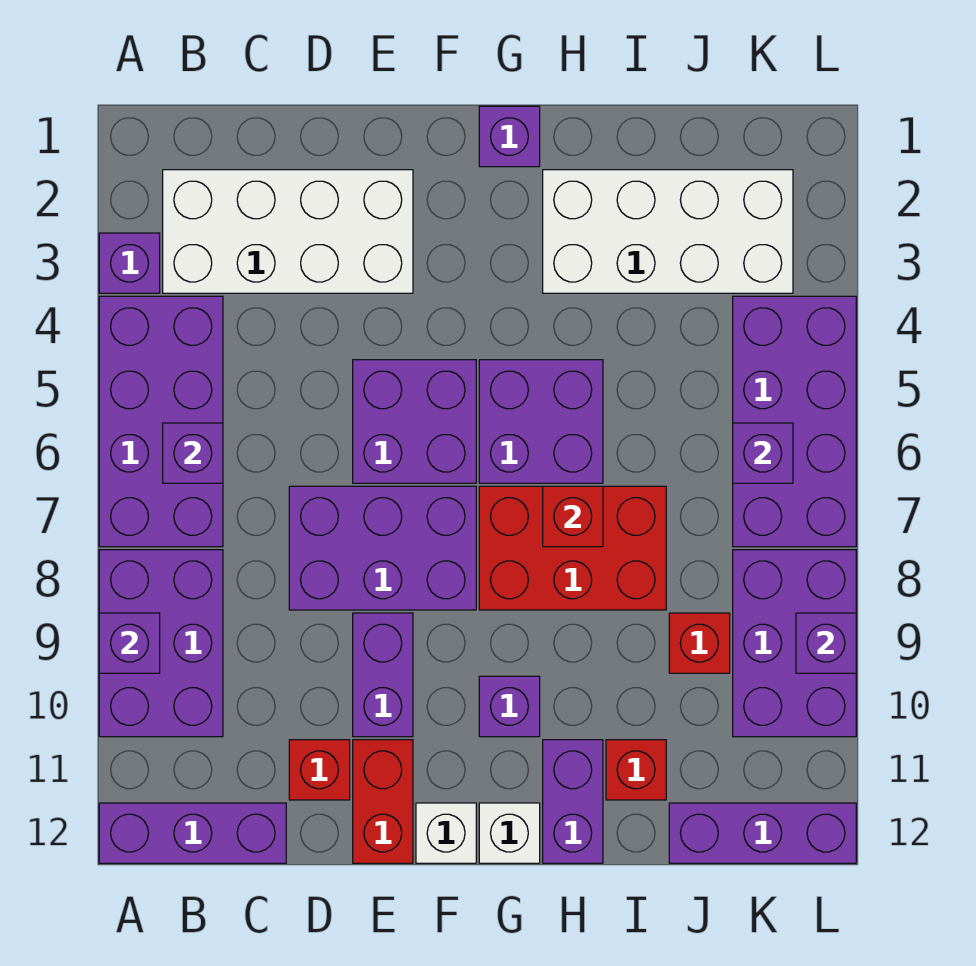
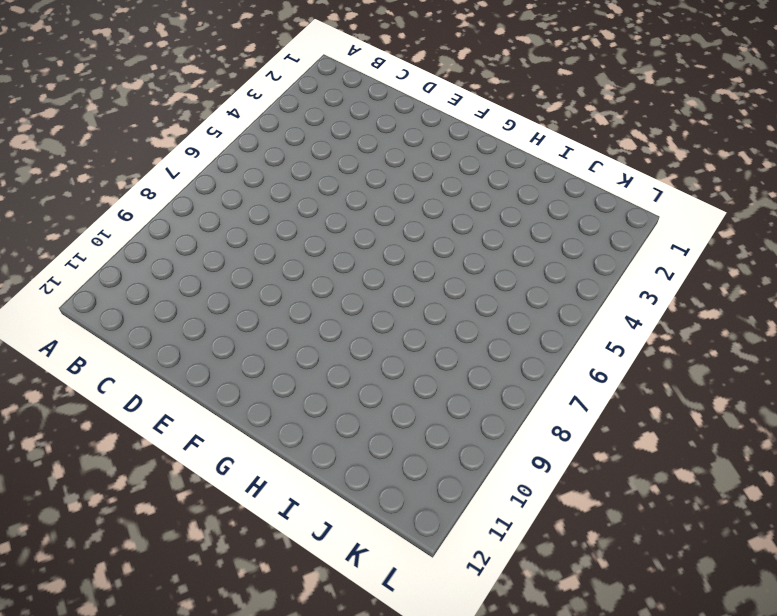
none -> purple 1x1 brick [99,233,160,293]
none -> purple 2x4 brick [99,296,223,547]
none -> purple 2x3 brick [99,550,223,737]

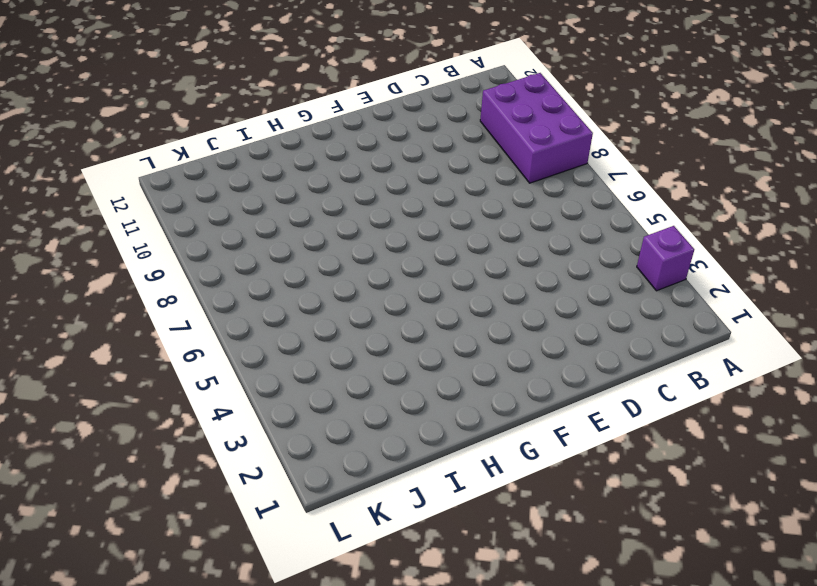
none -> purple 2x4 brick [99,296,223,547]
none -> purple 1x3 brick [99,803,286,863]
none -> white 2x4 brick [163,170,413,293]

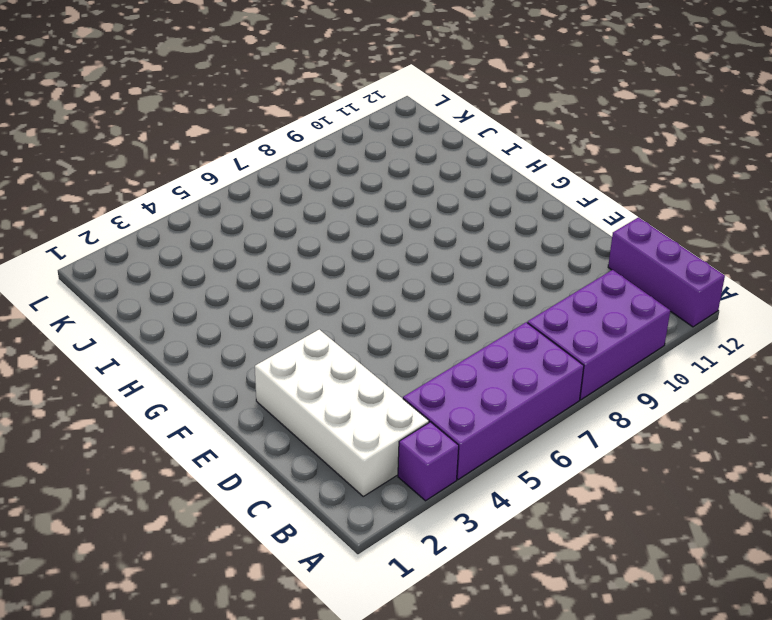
none -> purple 2x3 brick [289,486,476,610]
none -> red 1x1 brick [289,740,350,800]
none -> purple 2x2 brick [353,360,476,483]

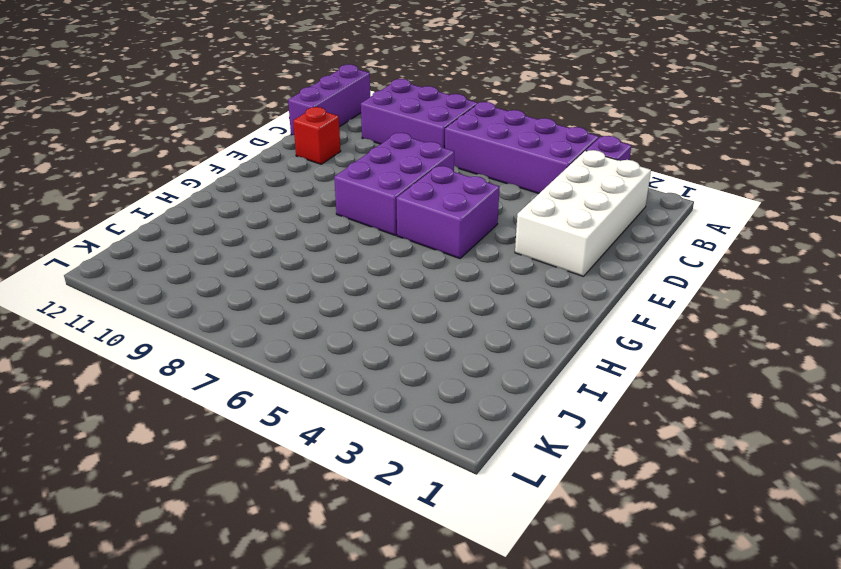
none -> purple 1x2 brick [353,613,413,737]
none -> red 1x2 brick [353,740,413,863]
none -> white 1x1 brick [416,803,476,863]

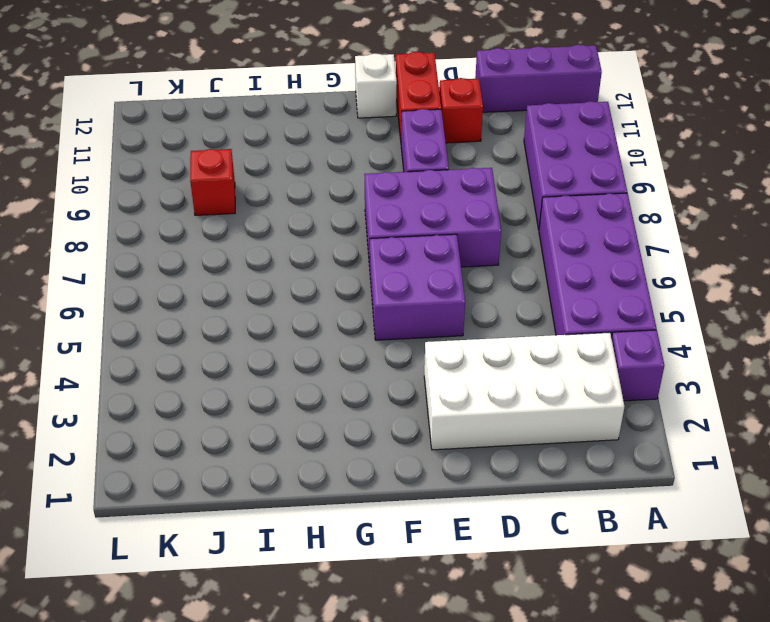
none -> purple 1x1 brick [479,106,540,167]
none -> purple 2x2 brick [479,360,603,483]
none -> red 2x3 brick [479,486,666,610]

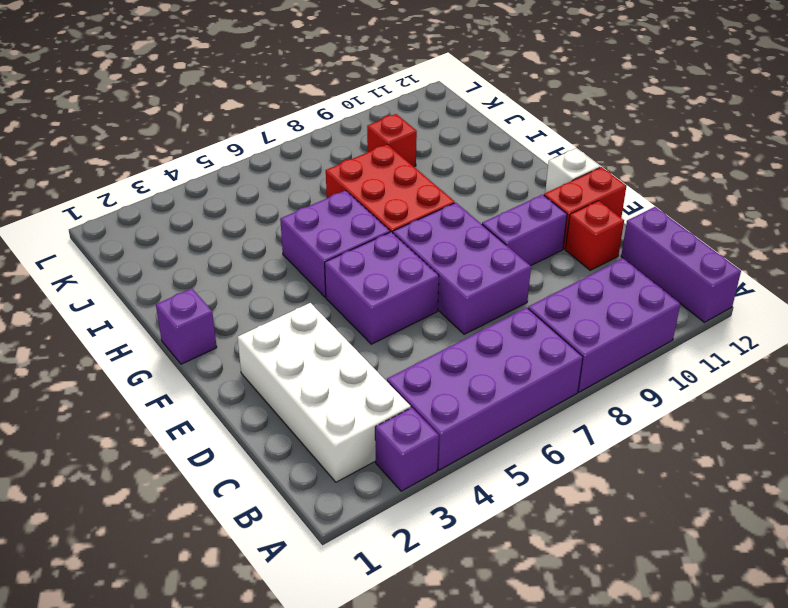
none -> purple 1x1 brick [479,676,540,737]
none -> white 1x1 brick [479,803,540,863]
none -> white 2x4 brick [543,170,793,293]

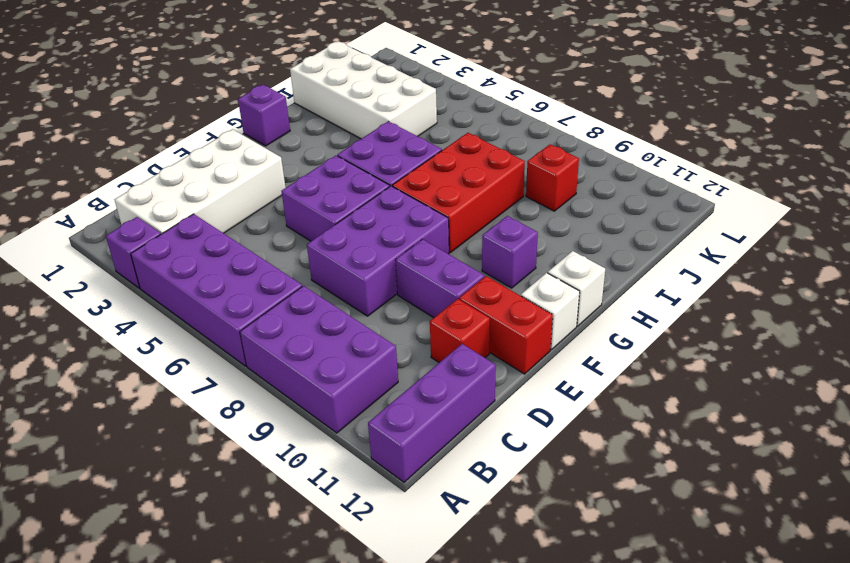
white 2x4 brick [290,42,437,139] -> white 2x4 brick turned to [543,170,793,293]
none -> purple 1x2 brick [543,740,603,863]
none -> red 1x1 brick [606,740,666,800]
none -> purple 1x3 brick [669,803,856,863]

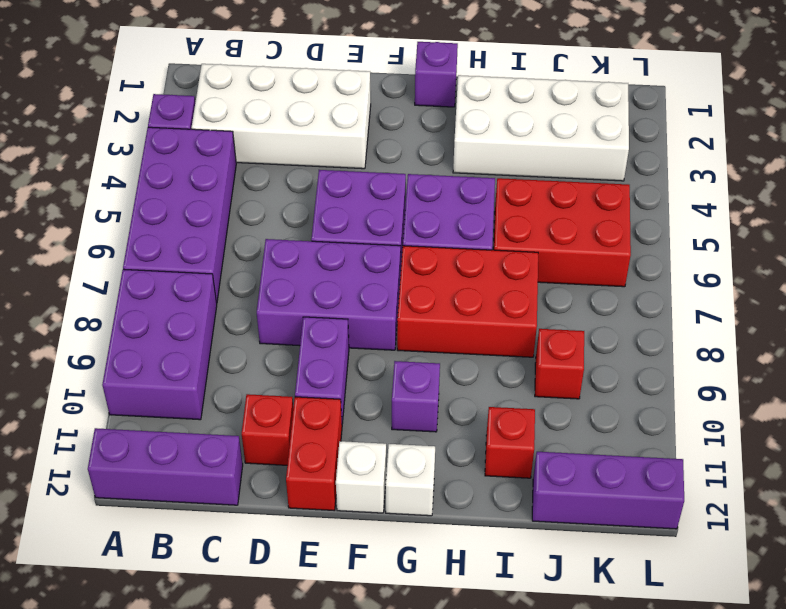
red 2x3 brick [493,178,631,287] -> purple 2x4 brick [733,296,856,547]
none -> purple 1x2 brick [543,740,603,863]
none -> purple 2x3 brick [733,550,856,737]
none -> purple 1x1 brick [99,613,160,673]

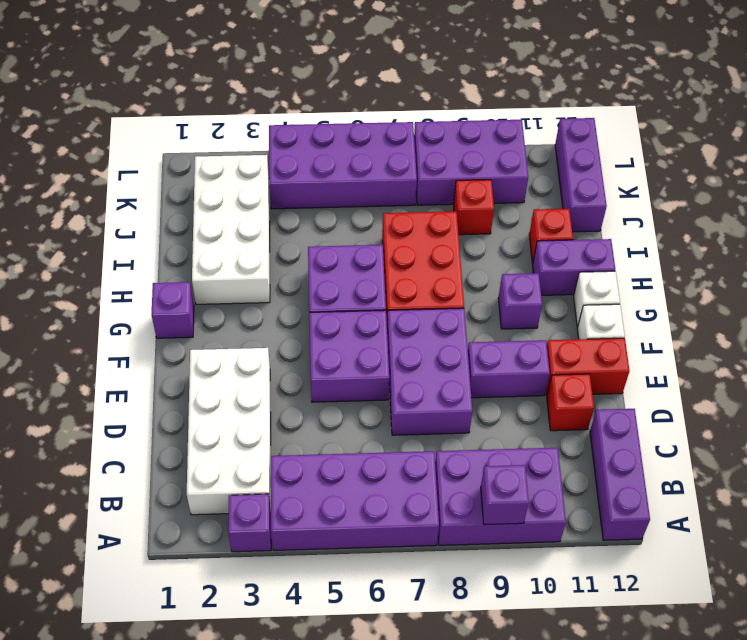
none -> purple 1x1 brick [163,423,223,483]
none -> red 1x1 brick [543,486,603,547]
none -> purple 1x1 brick [733,423,793,483]

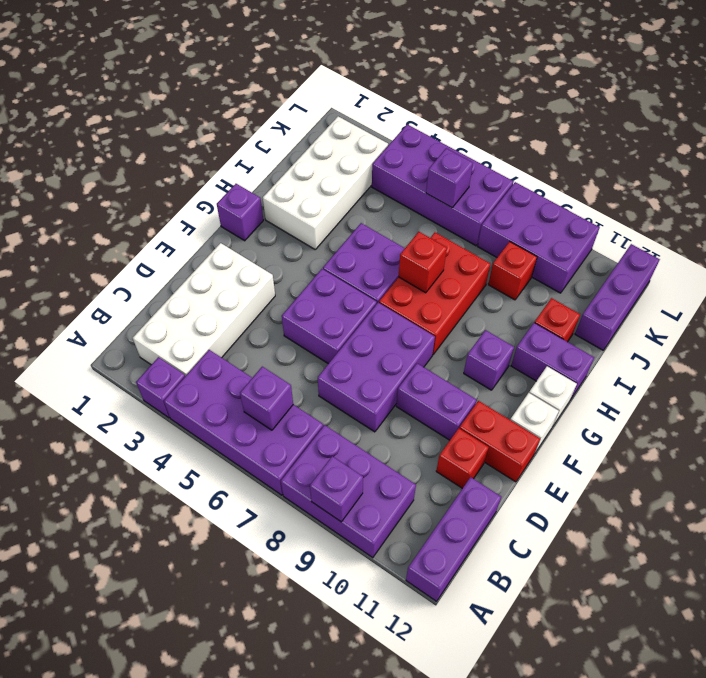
none -> purple 1x1 brick [796,613,856,673]

